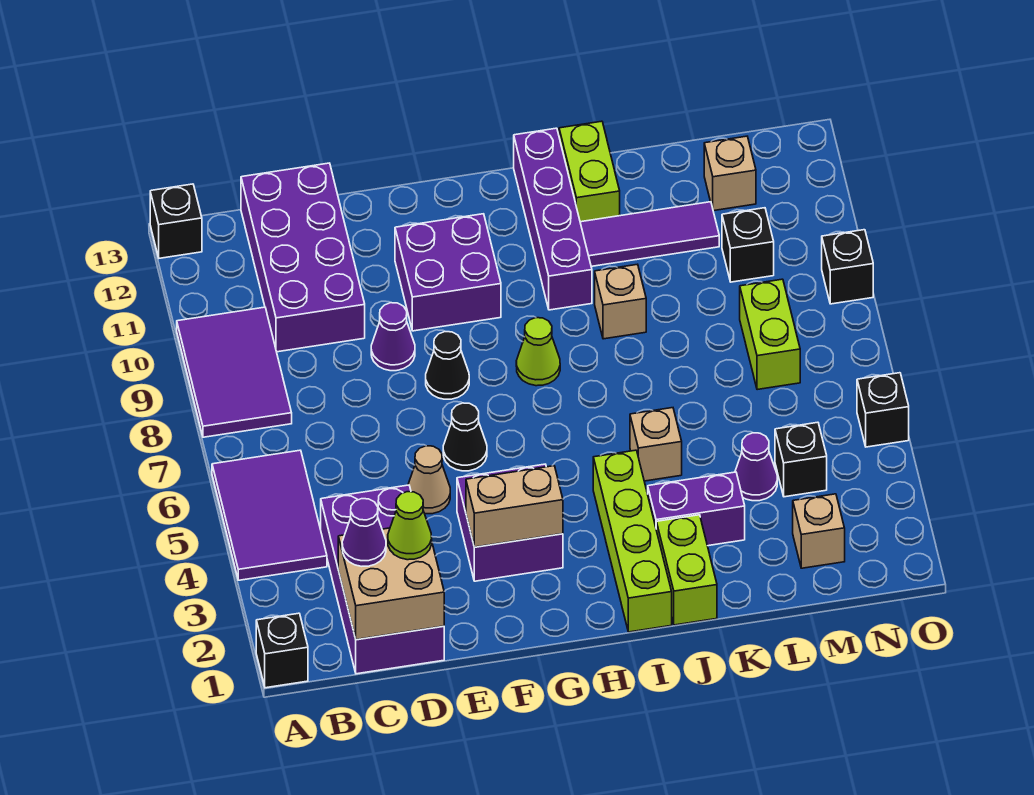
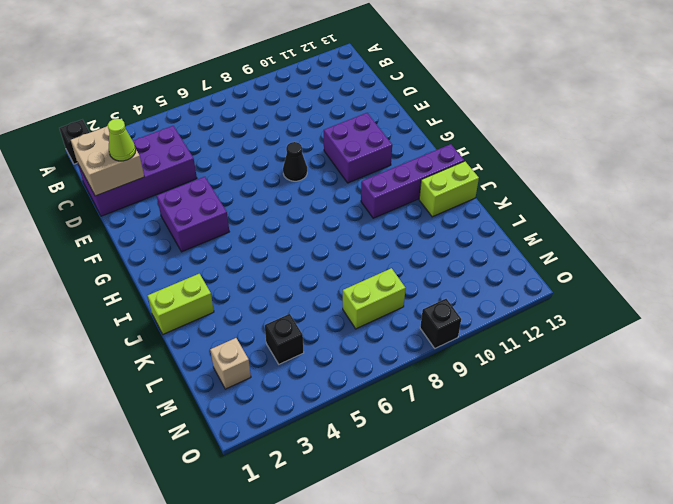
none -> purple 2x3 tile [212,450,327,580]
none -> purple 2x3 tile [177,307,292,437]
none -> black 1x1 brick [150,184,202,258]
none -> purple 2x4 brick [241,163,365,352]

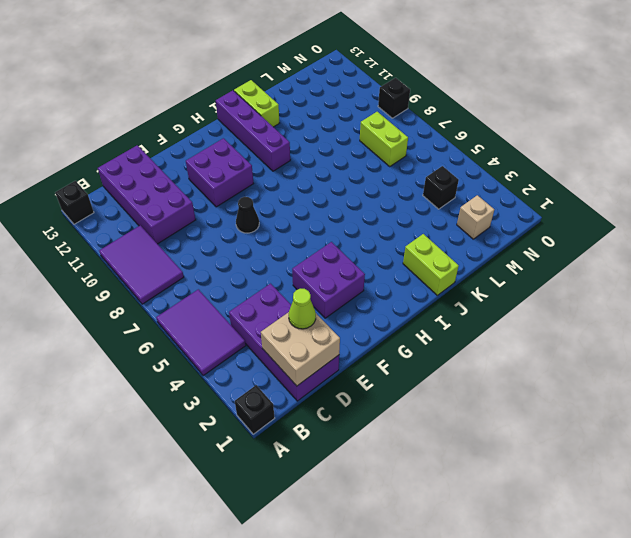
none -> tan 1x1 cone [408,446,450,514]
none -> purple 1x1 cone [371,303,415,371]
none -> black 1x1 cone [443,403,487,471]
none -> lime 1x1 cone [516,318,560,386]

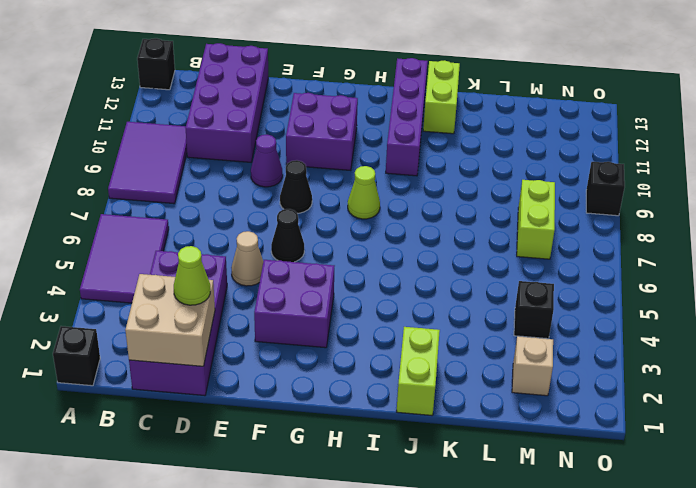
none -> lime 1x4 brick [593,450,672,632]
none -> purple 1x2 brick [648,472,745,546]
none -> tan 1x1 brick [630,408,682,481]
none -> tan 1x1 brick [595,264,646,339]

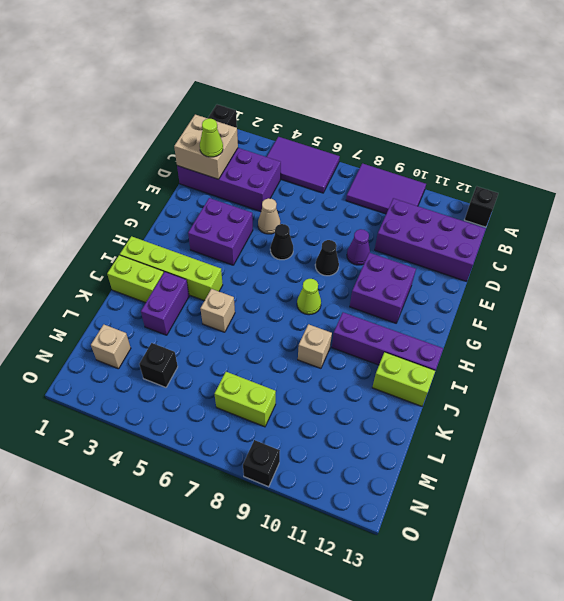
none -> purple 1x3 tile [580,202,719,266]
none -> purple 1x1 cone [735,433,777,501]
none -> black 1x1 brick [722,208,774,282]
none -> tan 1x1 brick [704,136,756,211]

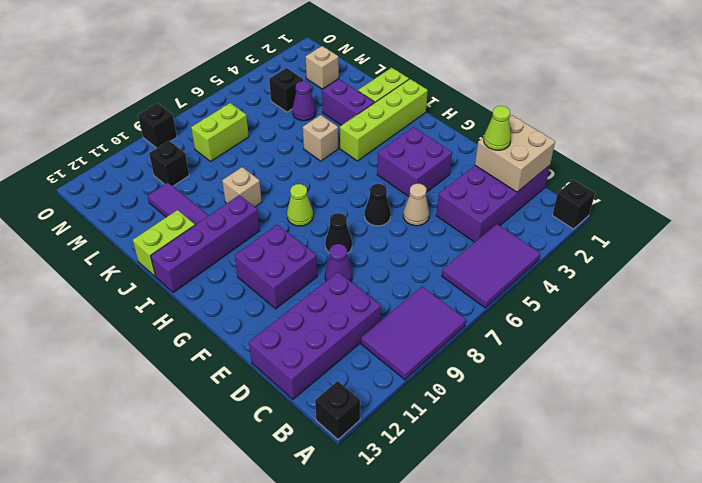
none -> tan 1x1 brick [704,136,756,211]
none -> black 1x1 brick [857,373,909,447]
none -> tan 1x2 brick [466,466,563,547]
none -> purple 1x1 cone [342,499,386,566]

